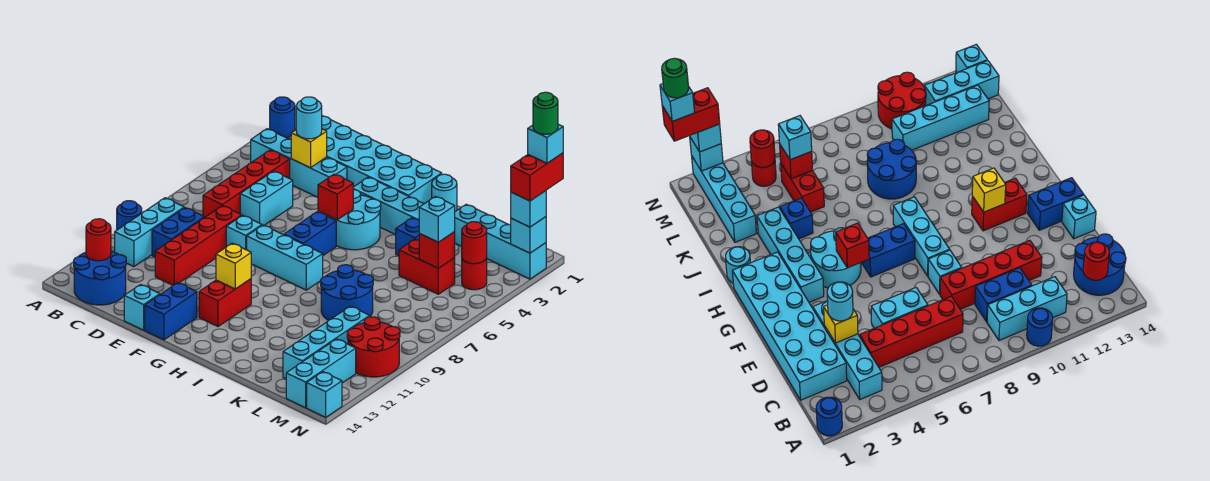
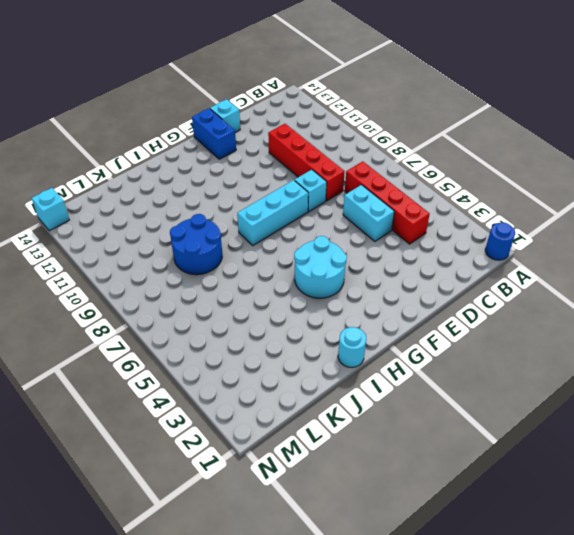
none -> blue 1x1 round brick [117,201,142,230]
none -> cyan 1x4 brick [251,129,347,197]
none -> cyan 1x3 brick [115,198,184,267]
none -> blue 2x2 round brick [74,251,126,305]

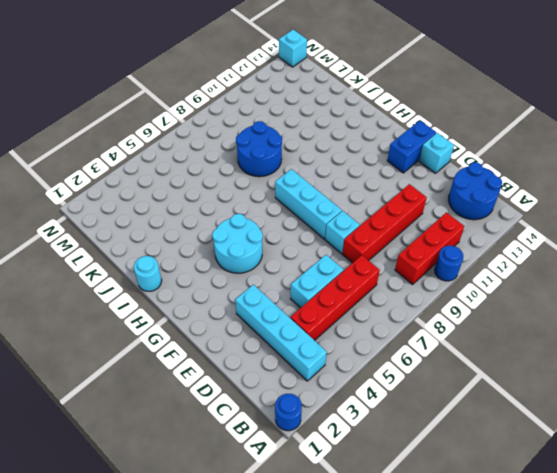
red 1x3 brick [395,212,464,284] -> cyan 1x3 brick [115,198,184,267]
none -> cyan 2x6 brick [288,116,442,204]
none -> blue 1x2 brick [152,208,204,257]
none -> cyan 1x4 brick [353,177,424,235]
none -> blue 1x2 brick [284,212,336,255]

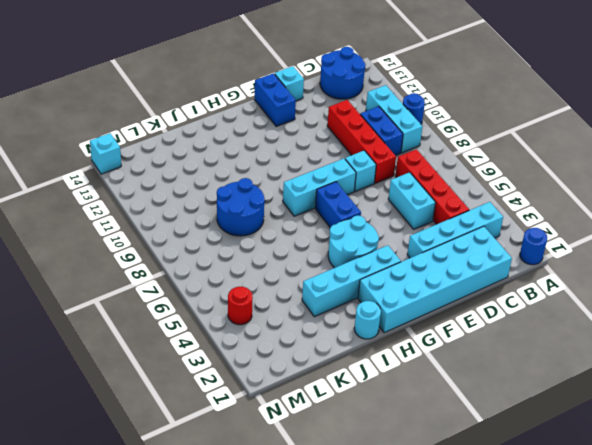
none -> red 1x2 brick [199,279,251,327]
none -> blue 1x1 brick [396,218,420,256]
none -> cyan 1x4 brick [454,204,546,279]
none -> red 1x2 brick [399,239,455,294]

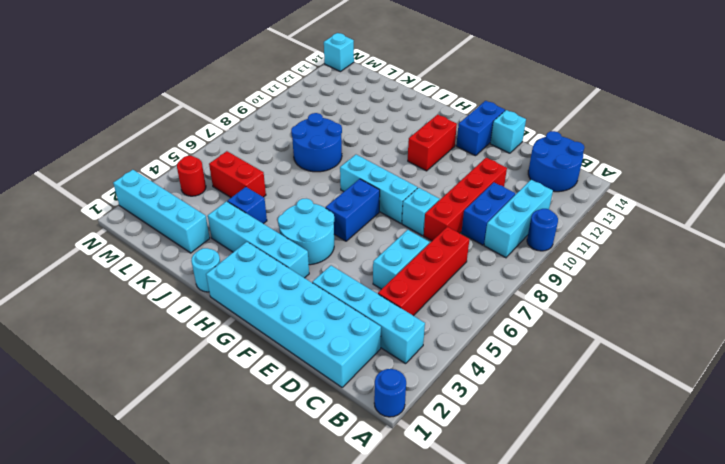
none -> cyan 1x4 brick [283,306,370,379]
none -> red 2x2 round brick [347,317,400,377]
none -> cyan 1x3 brick [286,339,356,408]
none -> red 1x1 round brick [86,219,111,261]

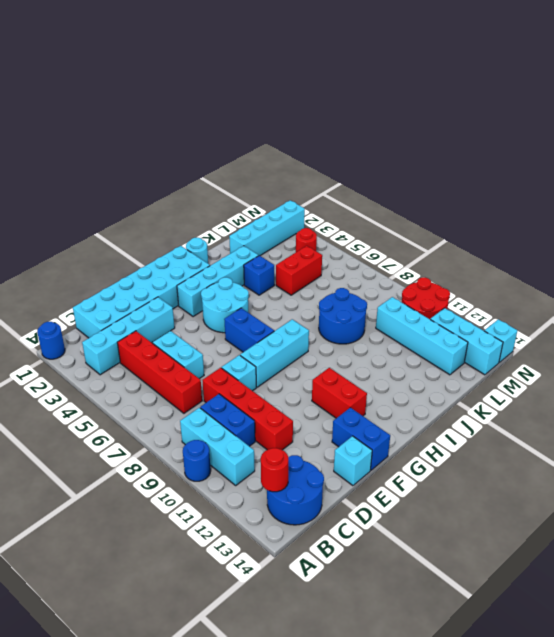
none -> yellow 1x1 brick [291,129,327,168]
none -> red 1x1 brick [318,174,353,220]
none -> yellow 1x1 brick [216,243,251,289]
none -> red 1x1 brick [419,232,455,268]

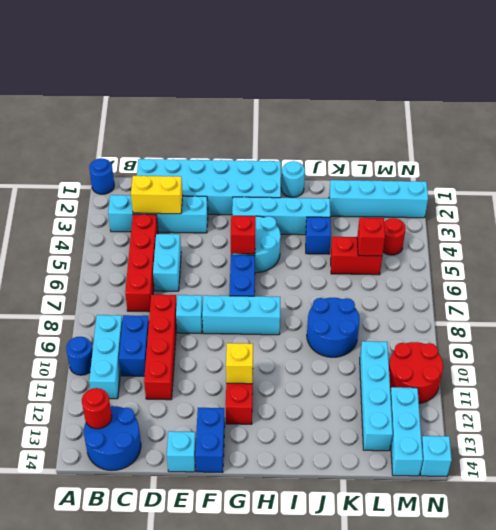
yellow 1x2 brick [131,176,183,214] -> yellow 1x1 brick [291,129,327,168]
none -> red 1x1 round brick [462,222,487,264]
none -> cyan 1x1 brick [511,217,546,253]
none -> cyan 1x1 round brick [296,97,322,139]
none -> cyan 1x1 brick [419,196,455,242]

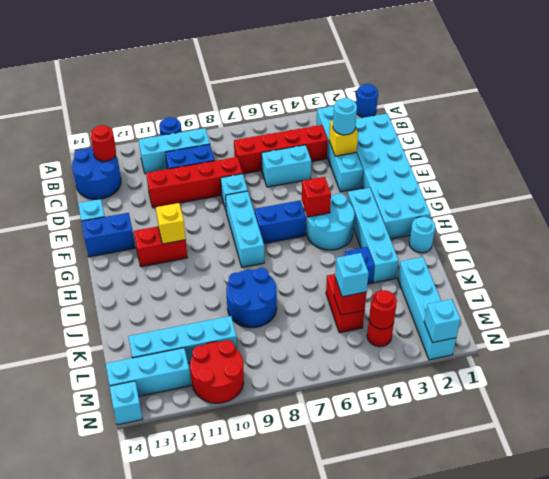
none -> cyan 1x1 brick [511,191,546,227]
none -> red 1x2 brick [511,153,563,201]
none -> cyan 1x1 brick [528,124,563,163]
none -> green 1x1 round brick [533,92,558,134]

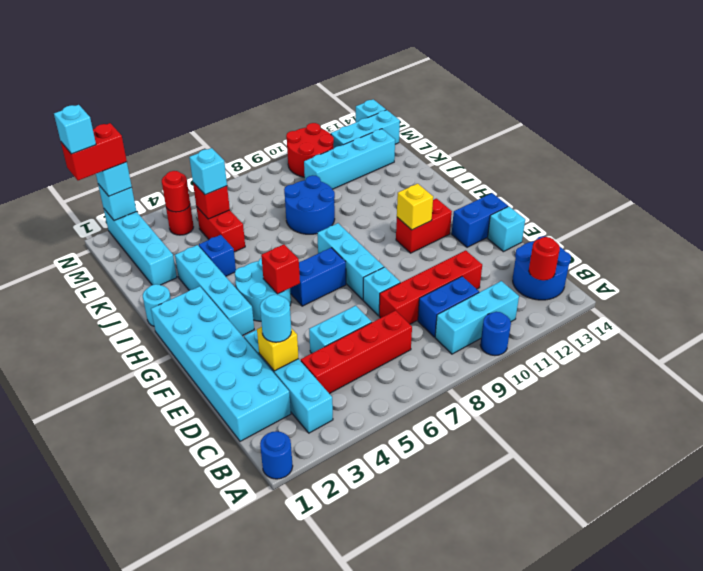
none -> green 1x1 round brick [533,92,558,134]

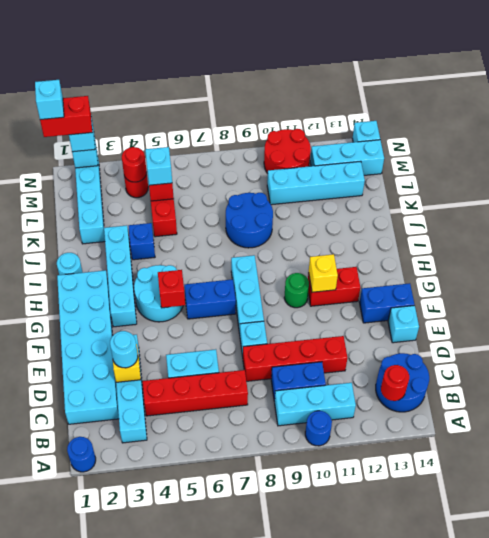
green 1x1 round brick [284,273,309,308] -> green 1x1 round brick moved to [533,92,558,134]

